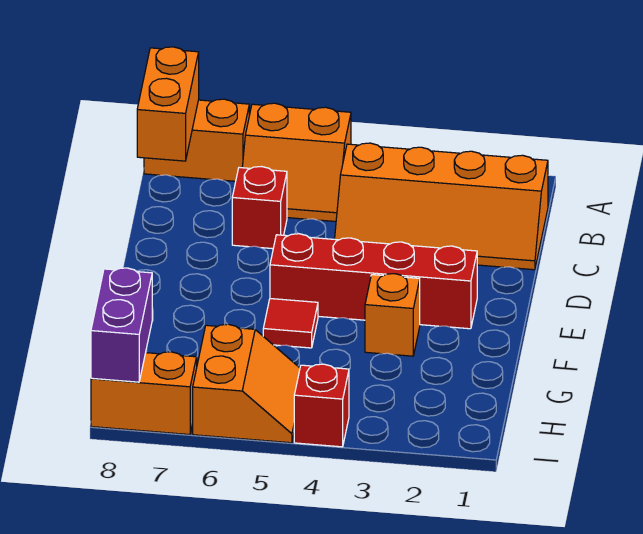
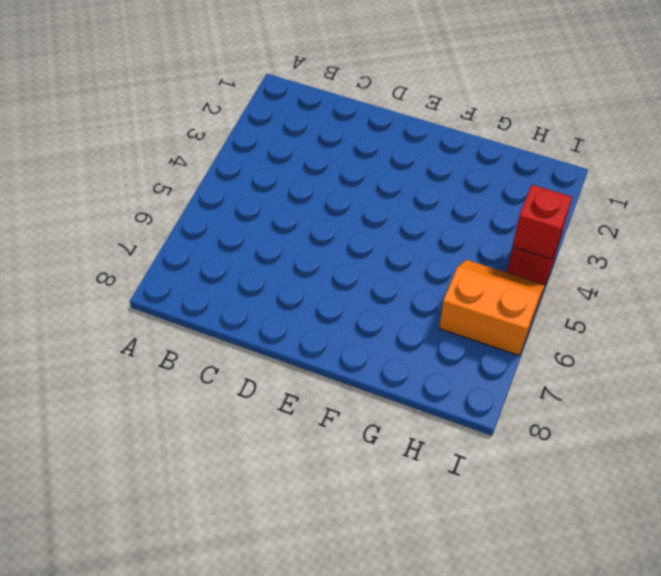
red 1x1 brick [512,185,572,259] -> red 1x1 brick moved to [232,167,287,249]
none -> orange 2x2 slope [242,103,351,222]
none -> orange 1x2 brick [144,99,249,181]
none -> orange 2x4 slope [335,143,548,270]

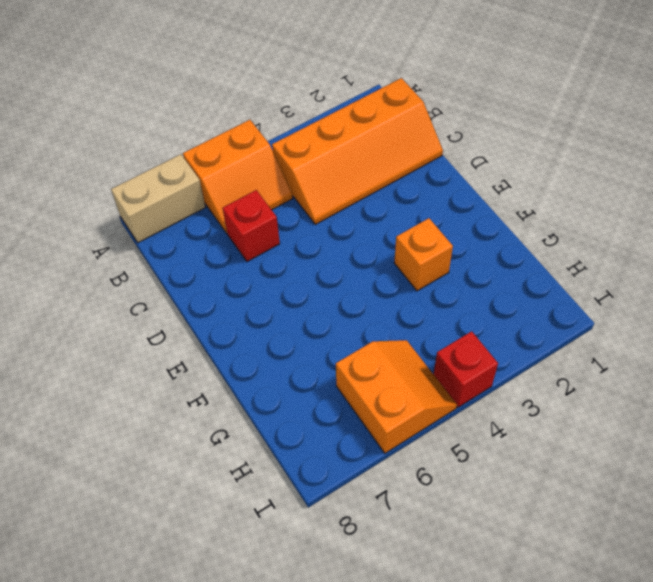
tan 1x2 brick [111,154,206,243] -> orange 1x2 brick [144,99,249,181]
none -> red 1x4 brick [270,234,477,329]
none -> red 1x1 tile [263,299,318,348]
none -> orange 1x2 brick [91,352,197,435]

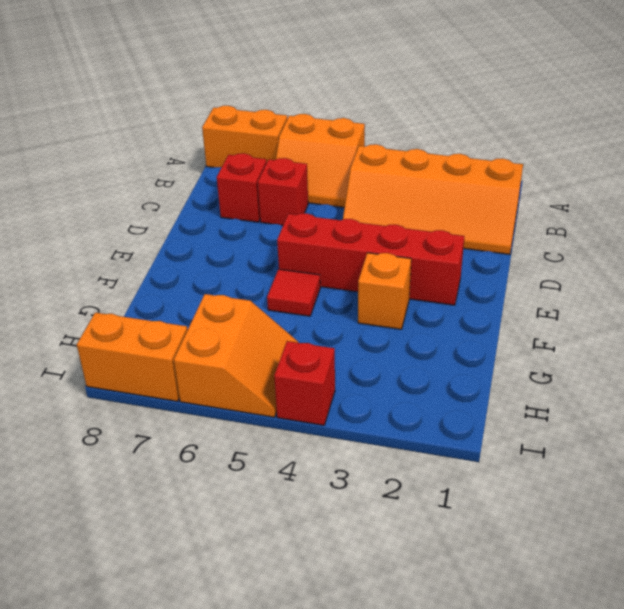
red 1x1 brick [217,153,267,222] -> none
none -> orange 1x2 brick [137,47,199,161]
none -> purple 1x2 brick [91,268,152,382]

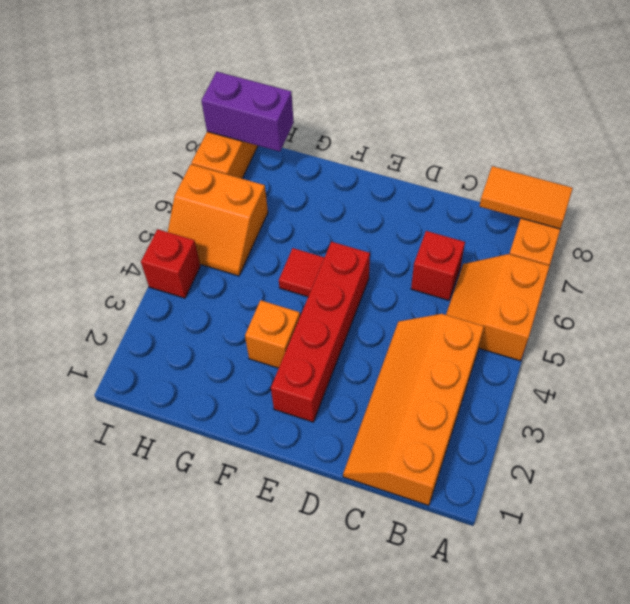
orange 1x2 tile [479,166,573,229] -> orange 1x2 brick [137,47,199,161]

